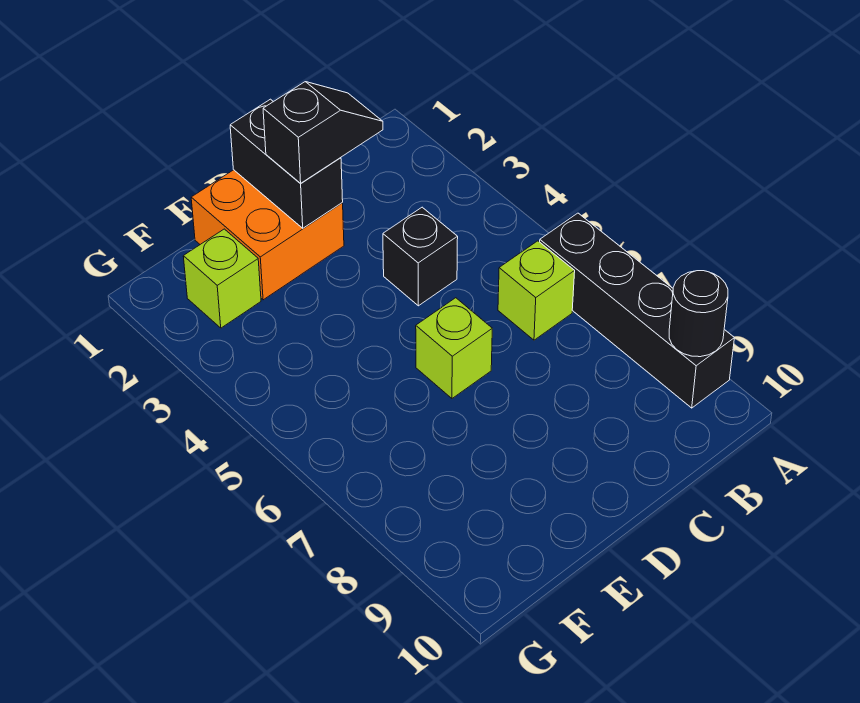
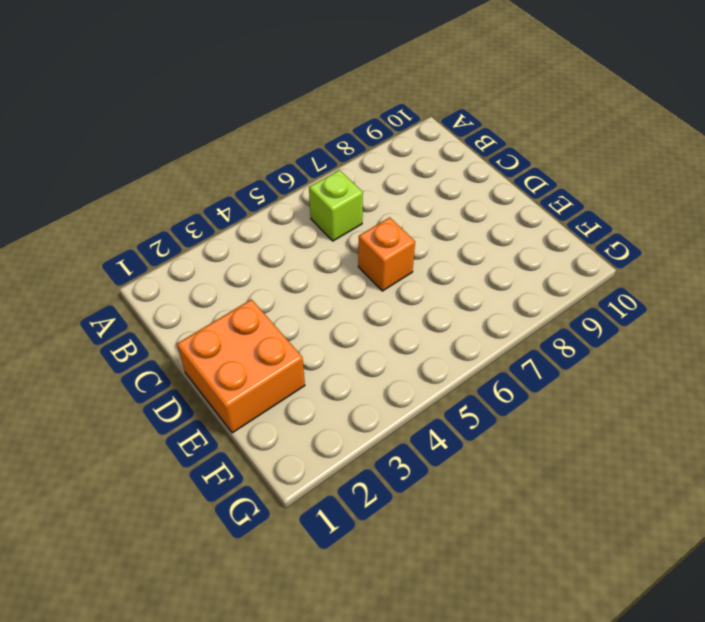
orange 1x1 brick [358,217,415,291] -> lime 1x1 brick [416,298,492,398]
none -> black 1x4 brick [540,213,734,408]
none -> black 1x1 brick [383,207,458,306]

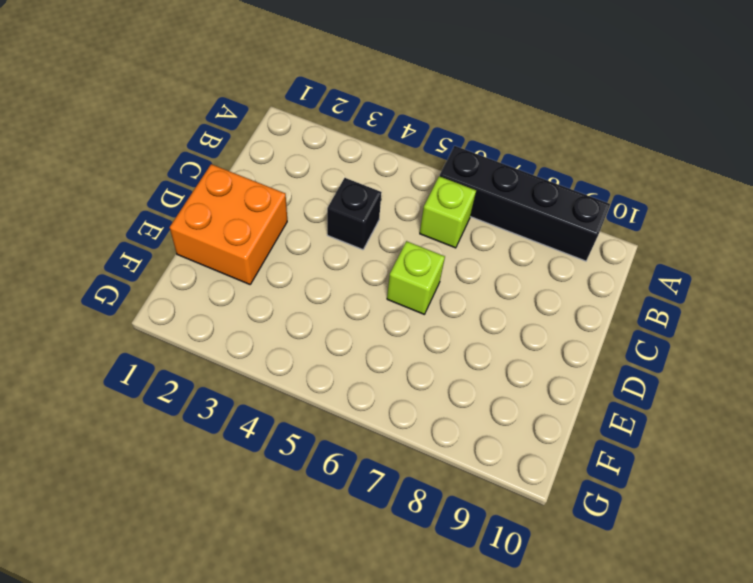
none -> lime 1x1 brick [183,229,261,328]
none -> black 1x1 round brick [669,271,728,357]

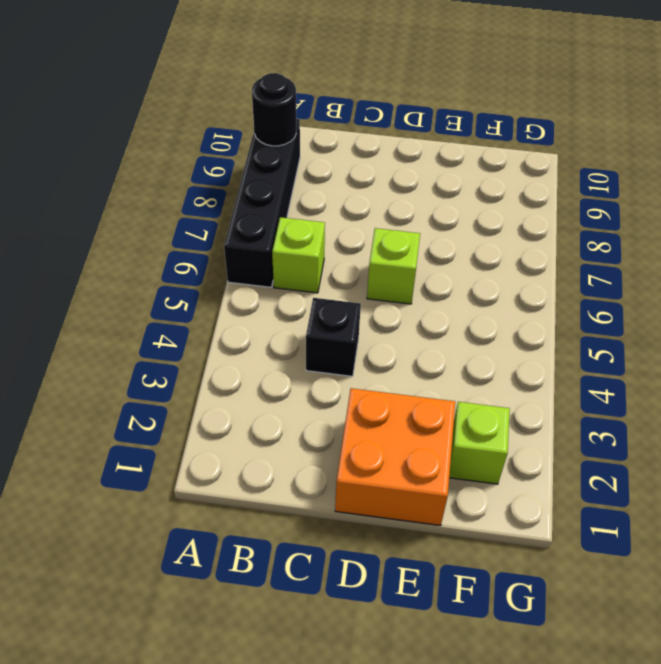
none -> black 1x2 brick [230,99,343,228]
none -> black 1x2 slope [263,82,383,183]

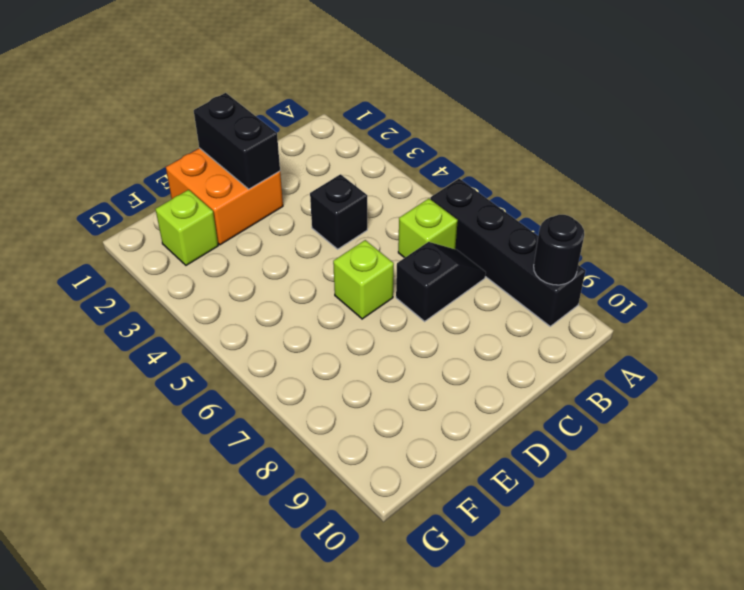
black 1x2 slope [396,242,486,321] -> black 1x2 slope moved to [263,82,383,183]

